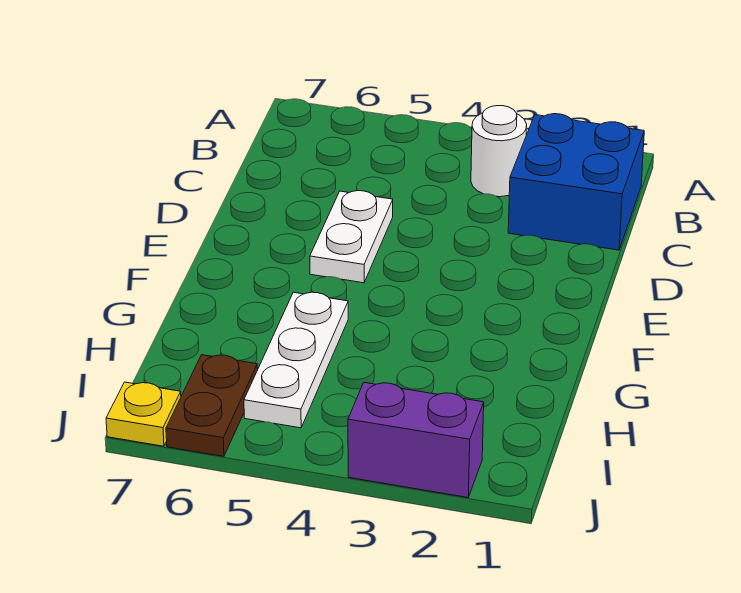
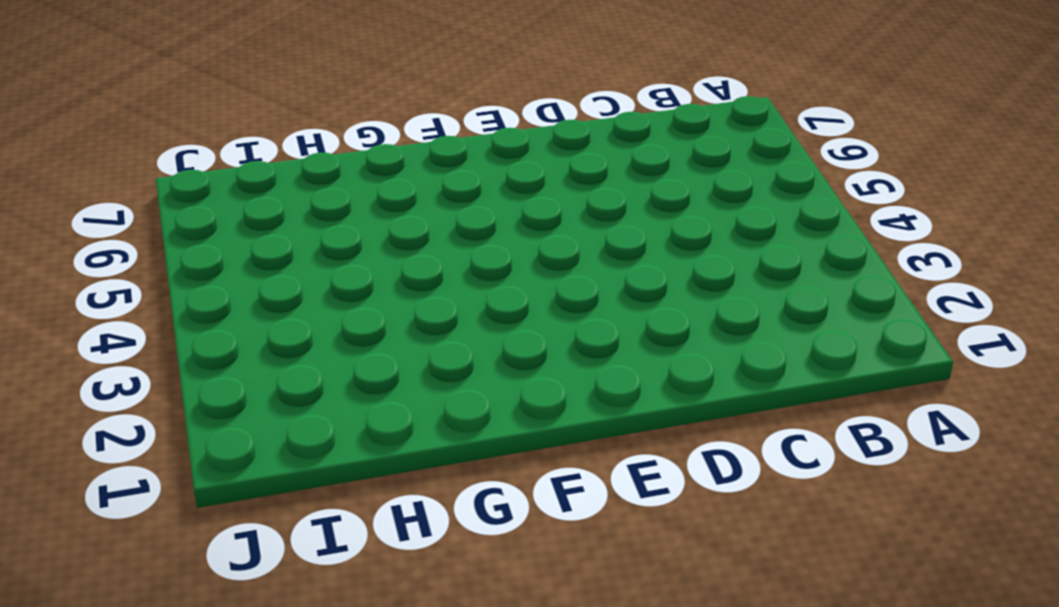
none -> blue 2x2 brick [508,114,644,250]
none -> white 1x1 round brick [471,106,527,197]

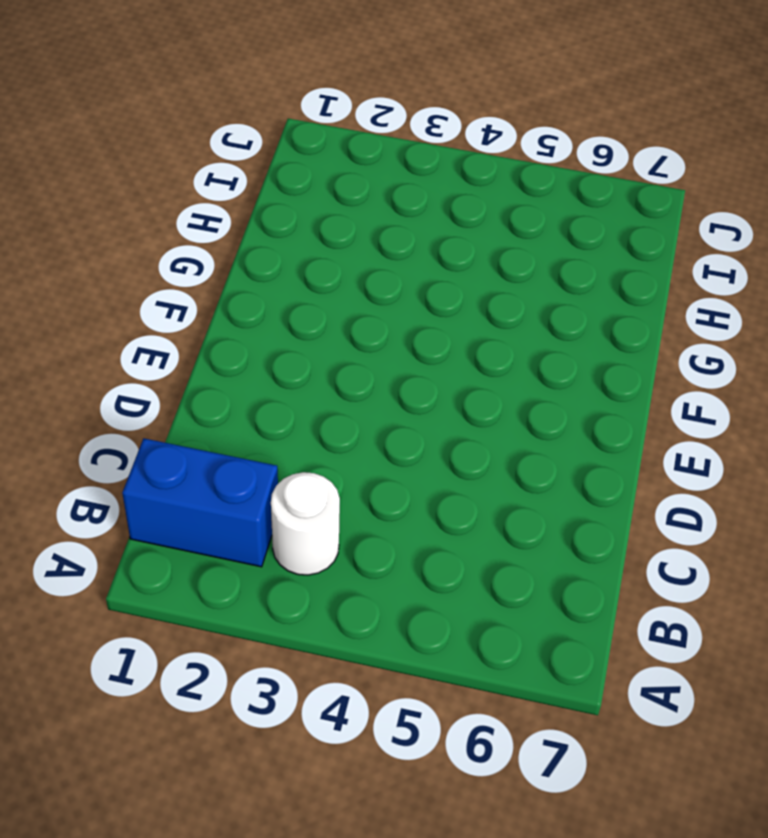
blue 1x2 brick [122,439,278,567] -> blue 2x2 brick [508,114,644,250]
none -> white 1x2 plate [310,191,393,283]
none -> white 1x3 plate [244,292,348,428]

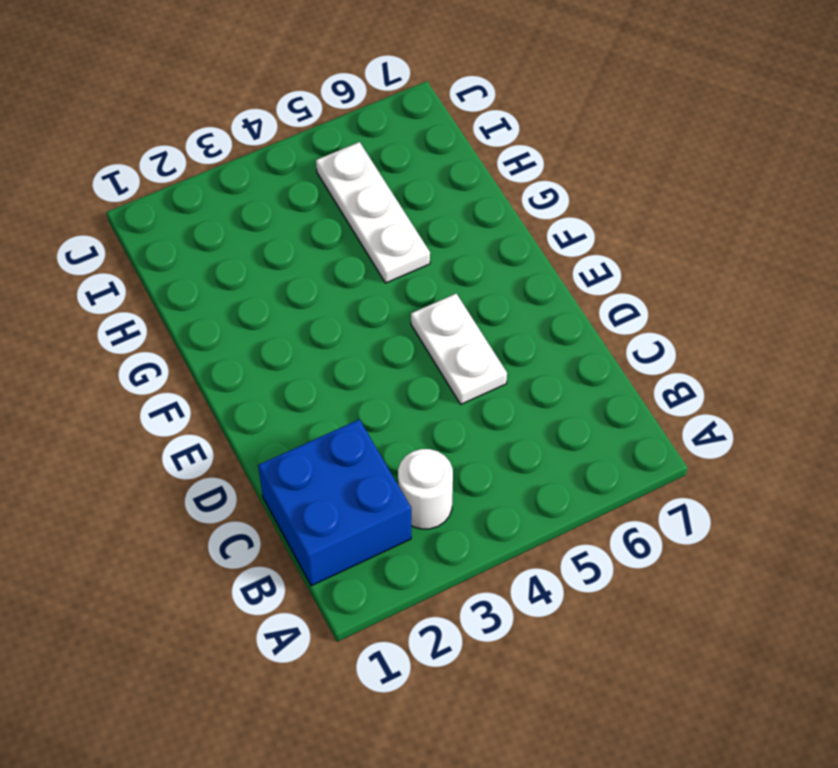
none -> brown 1x2 plate [166,355,258,456]
none -> purple 1x2 brick [348,383,484,498]

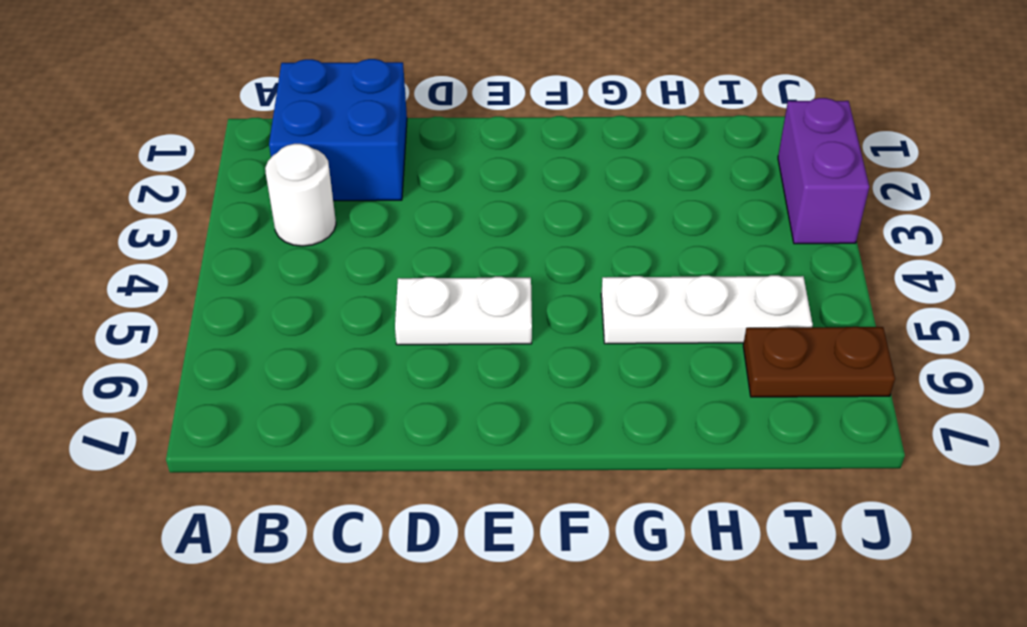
none -> yellow 1x1 plate [106,382,181,446]

